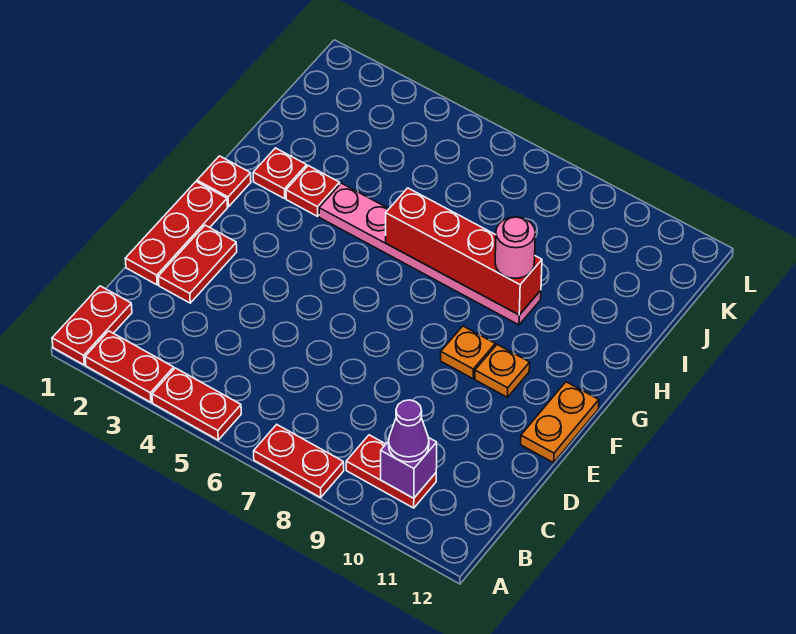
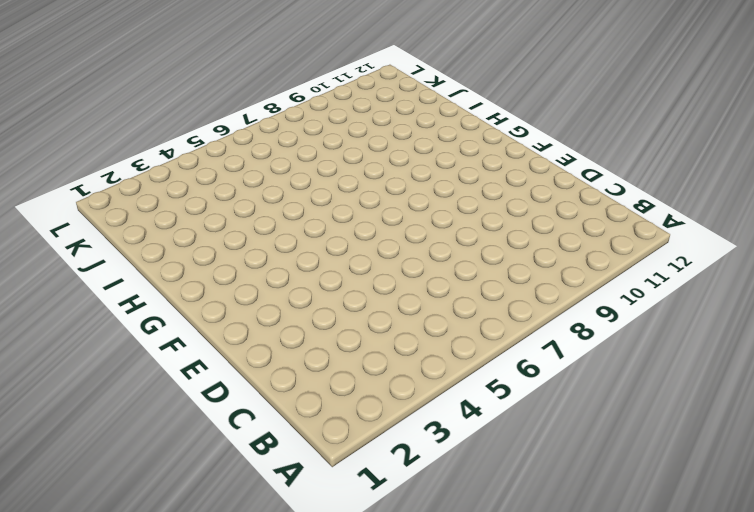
none -> red 1x2 plate [52,286,132,365]
none -> red 1x2 plate [85,331,174,402]
none -> red 1x2 plate [152,368,241,440]

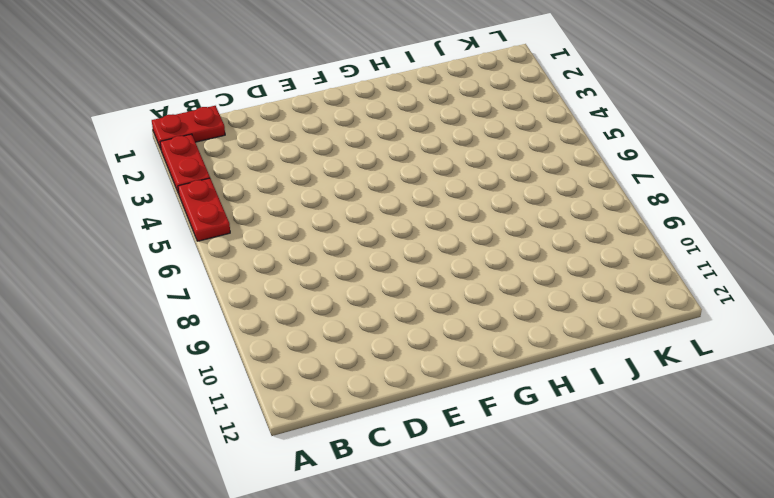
none -> red 1x2 plate [254,425,344,497]
none -> red 1x2 plate [346,435,436,508]
none -> red 1x3 plate [125,182,227,285]

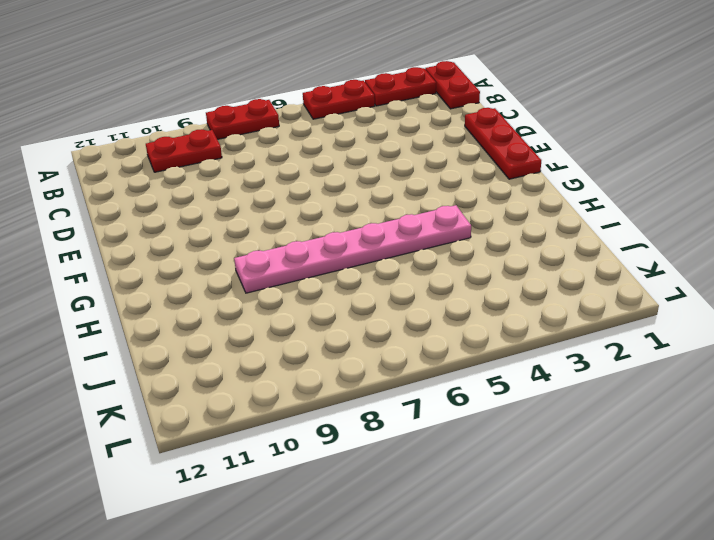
none -> red 1x2 plate [158,225,237,303]
none -> orange 1x2 plate [521,382,599,463]
none -> orange 1x1 plate [441,326,495,379]

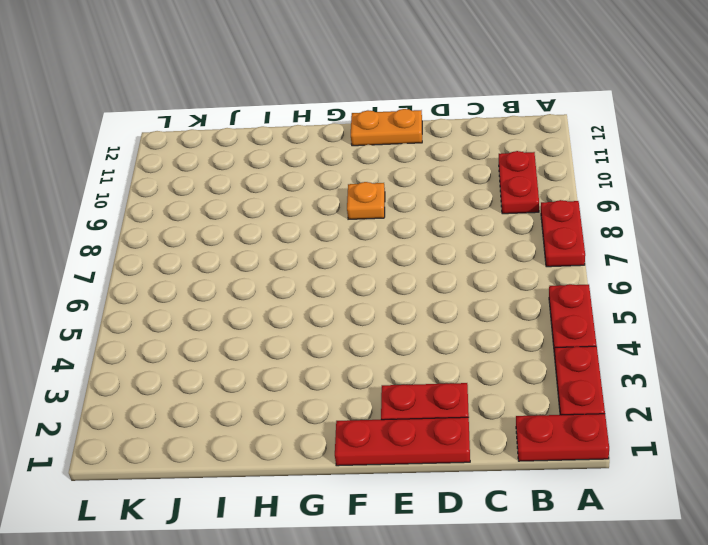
none -> orange 1x1 plate [475,345,530,397]
none -> red 1x1 plate [197,156,251,207]
none -> red 1x1 plate [253,148,307,199]

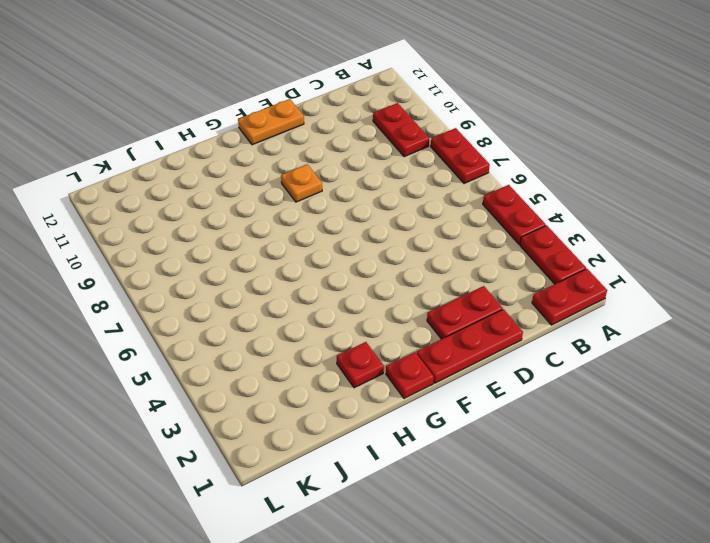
none -> orange 1x1 plate [475,345,530,397]
none -> red 1x1 plate [286,166,340,216]
none -> pink 1x6 plate [319,183,541,325]

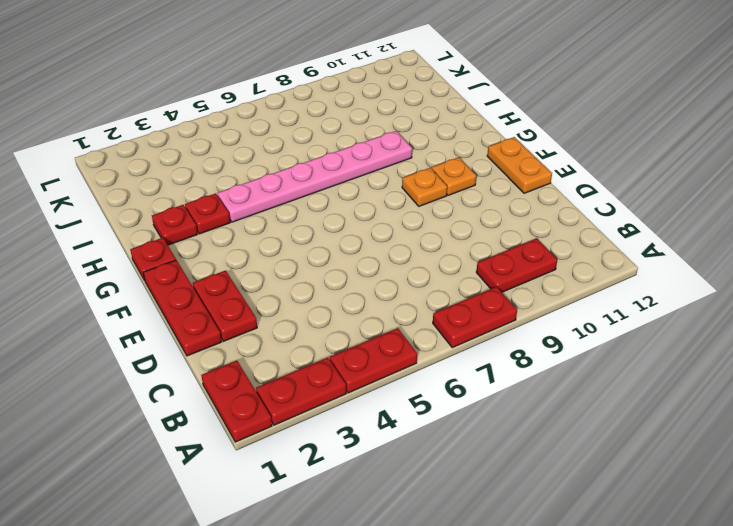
none -> purple 1x1 brick [381,437,437,498]
none -> red 1x4 brick [386,188,542,315]
none -> purple 1x1 cone [389,400,429,462]

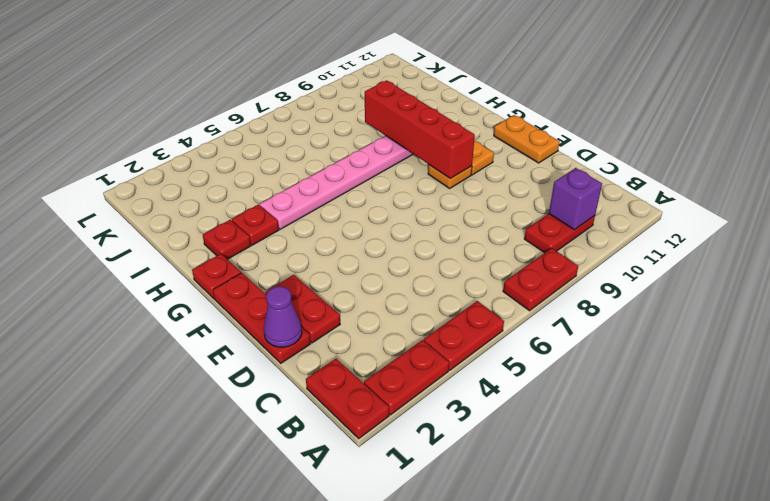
purple 1x1 cone [264,286,302,347] -> purple 1x1 cone moved to [389,400,429,462]
red 1x4 brick [365,80,475,179] -> red 1x4 brick turned to [386,188,542,315]
none -> pink 1x1 round brick [495,217,535,278]

